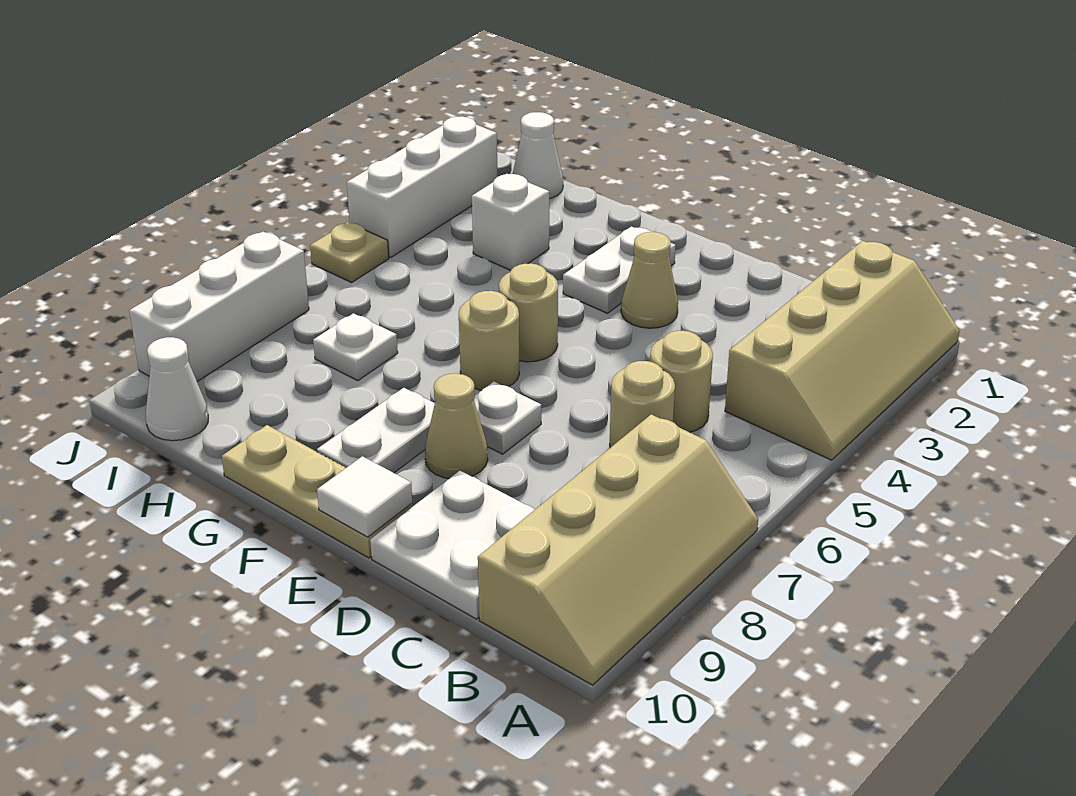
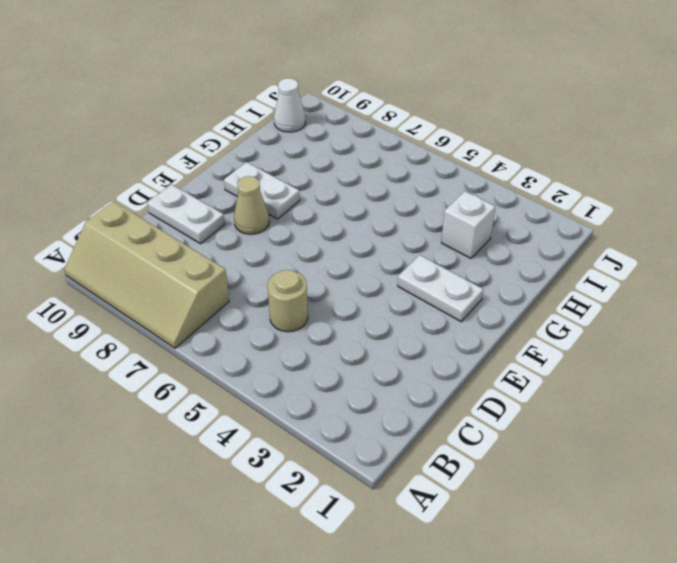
white 1x2 plate [147,185,225,244] -> white 2x2 plate [370,471,535,619]
none -> tan 2x4 slope [725,241,960,460]
none -> tan 1x1 round brick [610,361,675,448]
none -> tan 1x1 cone [621,232,678,328]

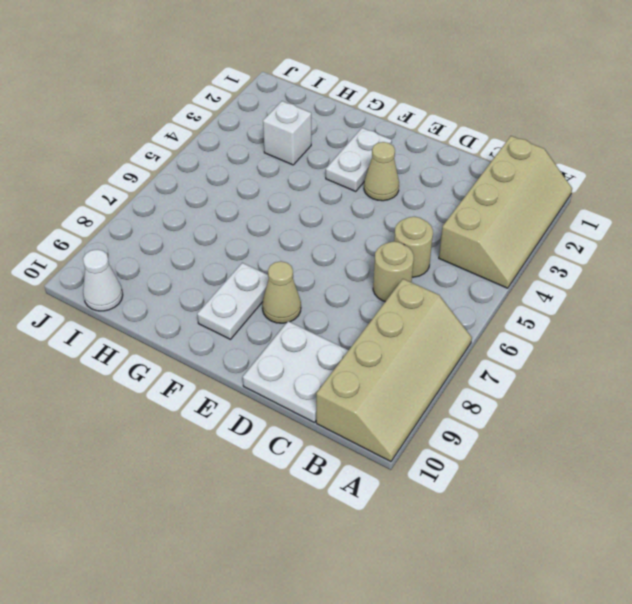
none -> white 1x1 plate [474,382,541,454]
none -> tan 1x3 plate [222,425,413,558]
none -> tan 1x1 round brick [499,263,558,362]

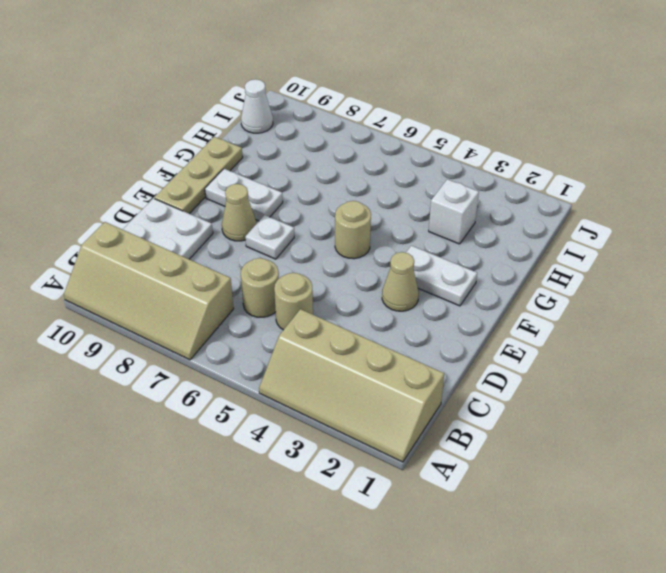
none -> tan 1x1 round brick [459,291,519,390]
none -> white 1x1 plate [313,313,398,381]
none -> white 1x1 cone [513,112,563,199]

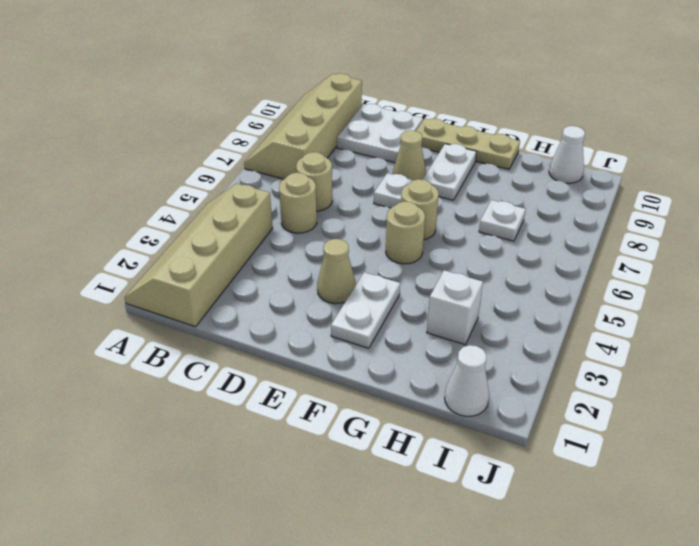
none -> white 1x3 brick [347,116,497,258]
none -> tan 1x1 plate [310,222,389,283]
none -> white 1x3 brick [129,232,309,381]

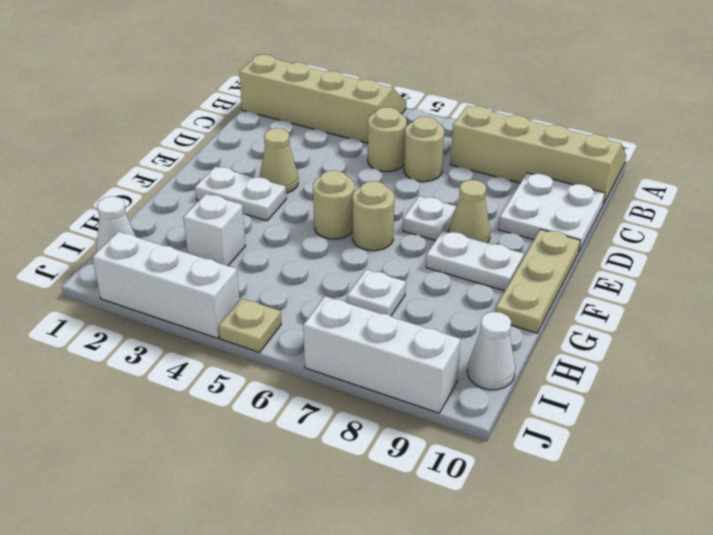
none -> white 1x1 tile [317,456,412,537]

